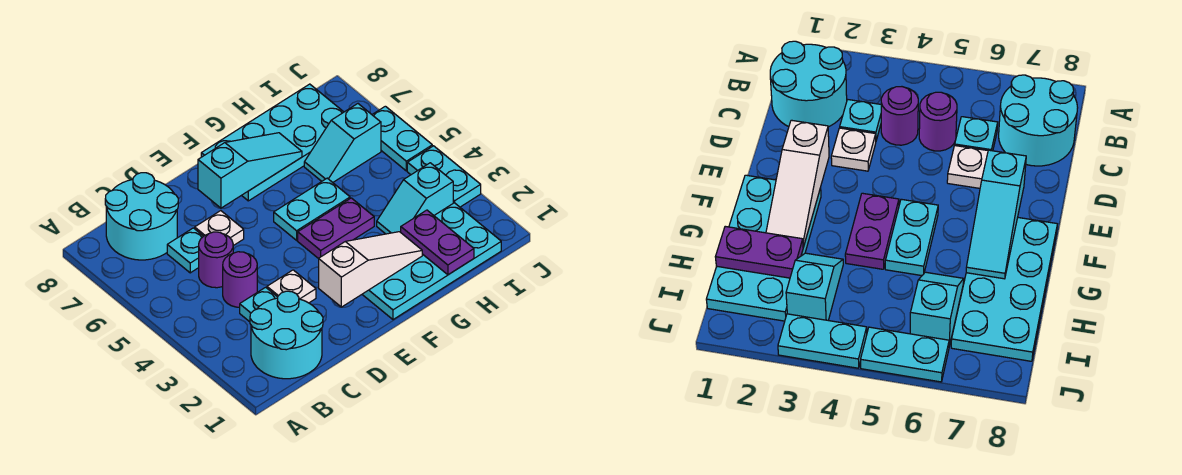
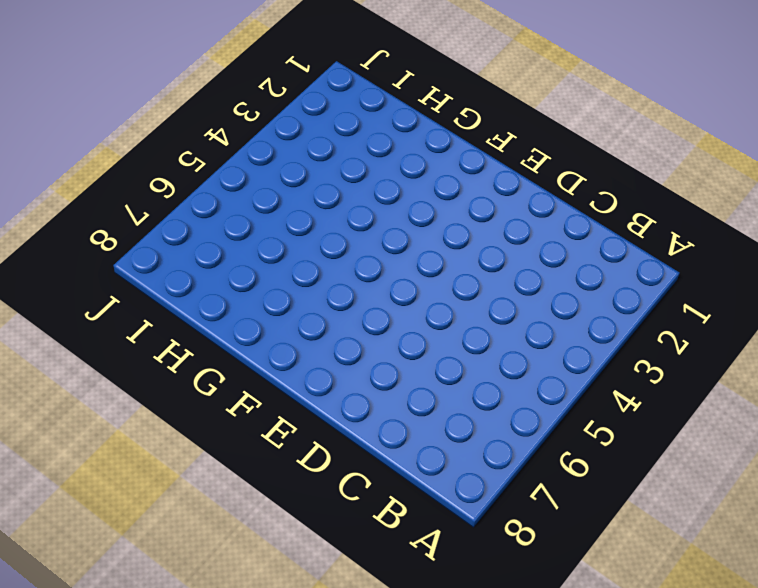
none -> cyan 2x2 round brick [250,291,323,379]
none -> cyan 2x2 round brick [105,173,178,260]
none -> cyan 1x1 plate [240,287,278,322]

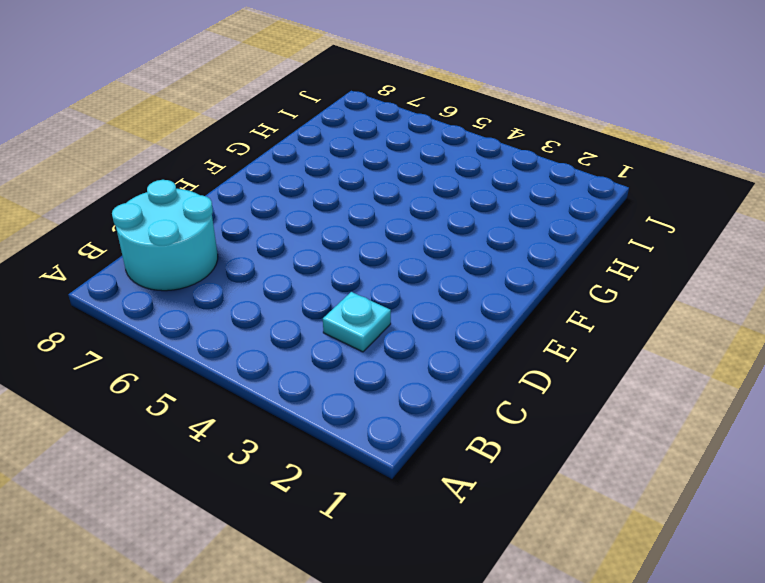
none -> cyan 2x2 round brick [250,291,323,379]
none -> purple 1x1 round brick [223,252,257,307]
none -> purple 1x1 round brick [199,232,233,288]

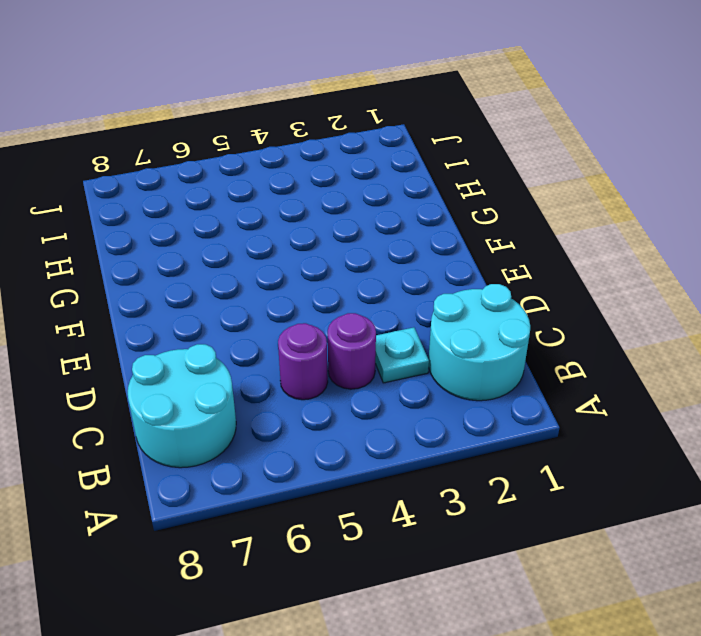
none -> cyan 1x1 plate [167,228,203,273]
none -> white 1x1 plate [267,270,316,303]
none -> white 1x1 plate [195,211,244,246]

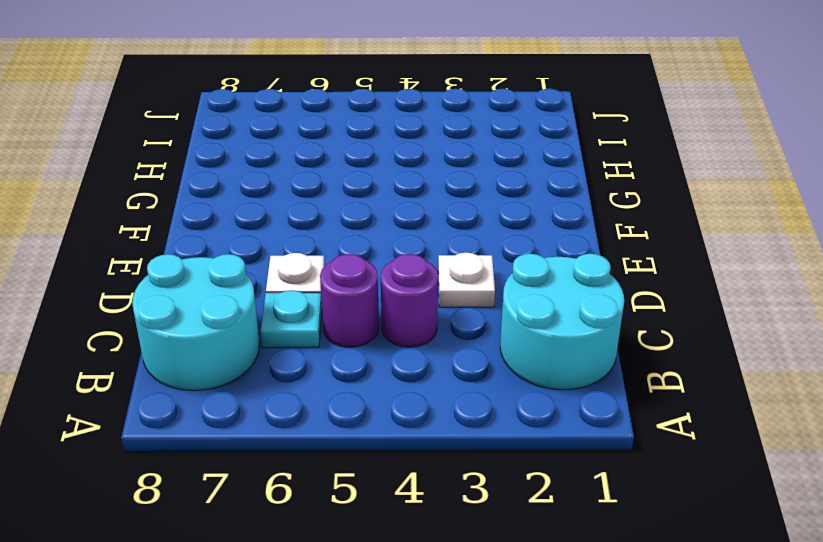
none -> cyan 1x1 plate [240,287,278,322]
none -> cyan 2x4 plate [362,203,501,320]
none -> purple 1x2 plate [298,198,374,259]

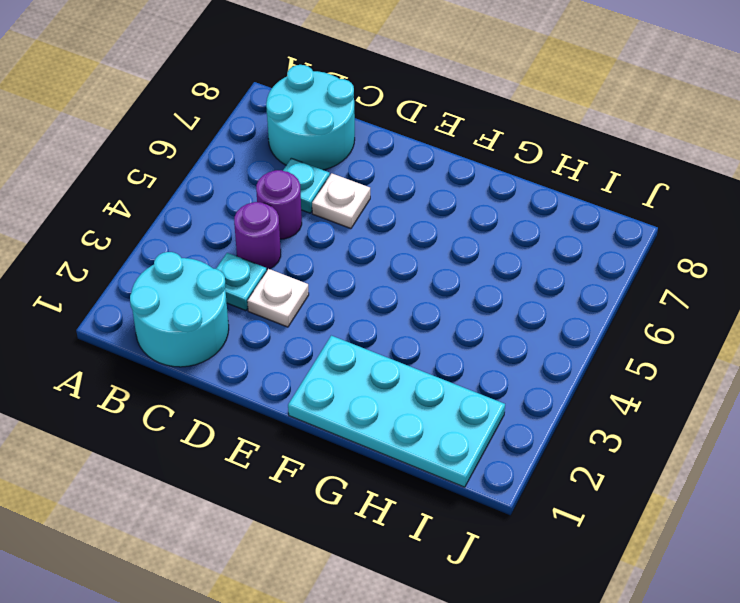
none -> purple 1x2 plate [298,198,374,259]
none -> cyan 1x2 plate [274,178,350,240]
none -> cyan 2x4 plate [201,84,343,201]

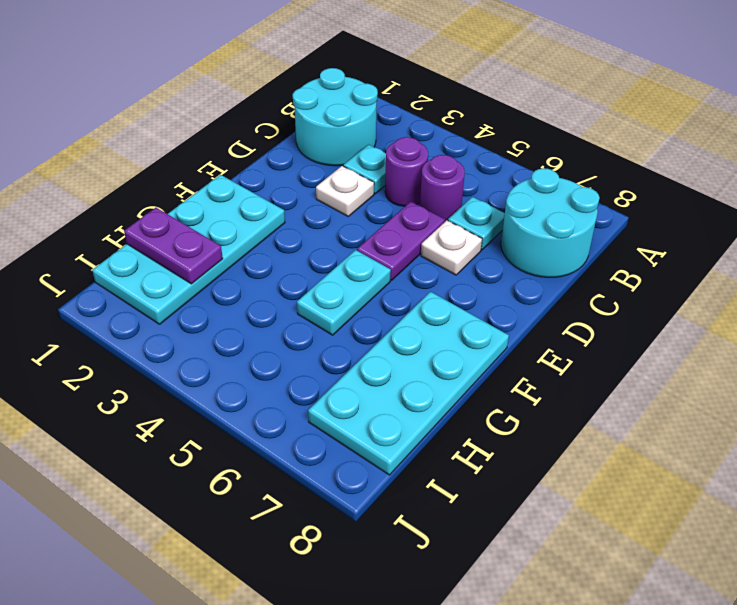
purple 1x2 plate [357,202,445,280] -> purple 1x2 plate moved to [298,198,374,259]
none -> cyan 1x2 slope [377,163,453,234]
none -> cyan 1x2 slope [304,104,381,182]
none -> cyan 1x2 plate [407,146,481,207]

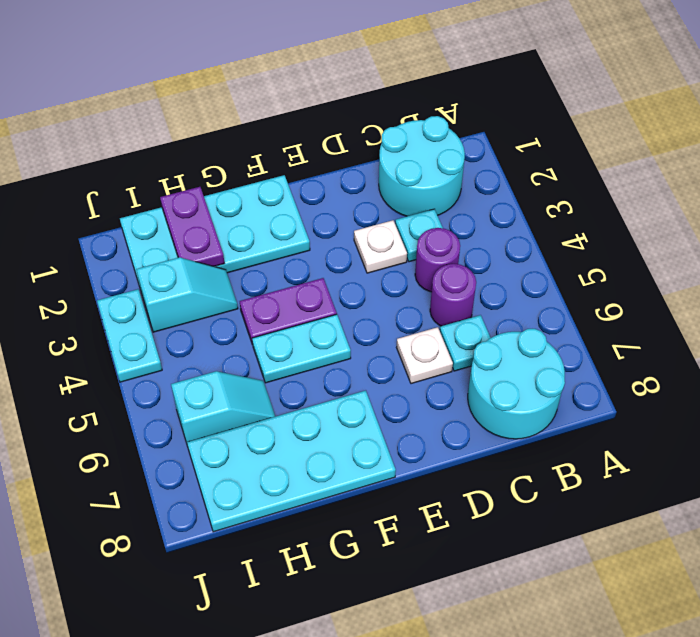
none -> cyan 1x2 plate [372,106,432,171]
none -> white 1x3 slope [319,232,422,307]
none -> cyan 1x3 slope [198,133,302,208]

